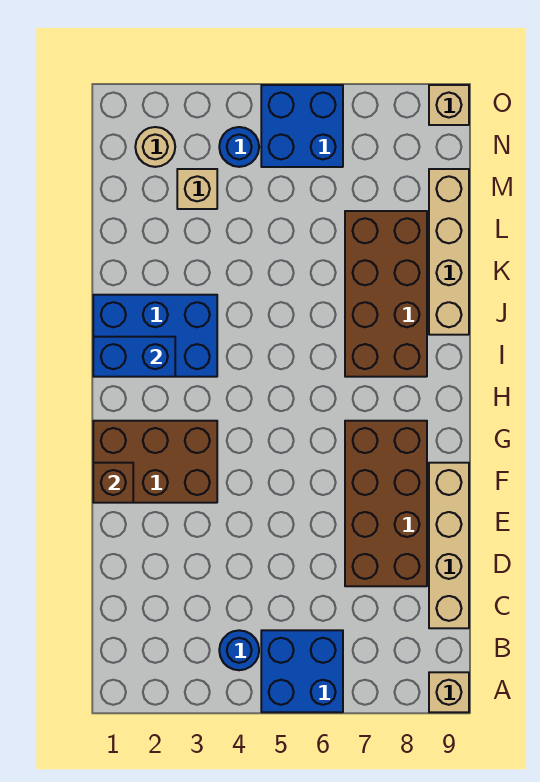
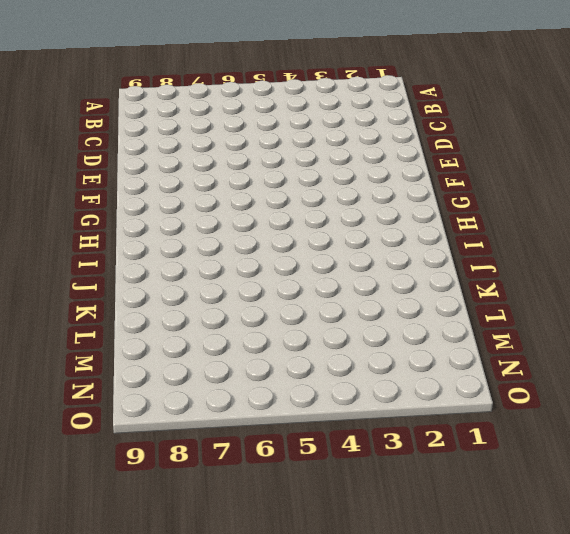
none -> blue 2x2 brick [261,630,343,712]
none -> tan 1x1 brick [429,672,469,712]
none -> blue 1x1 round brick [219,630,259,670]

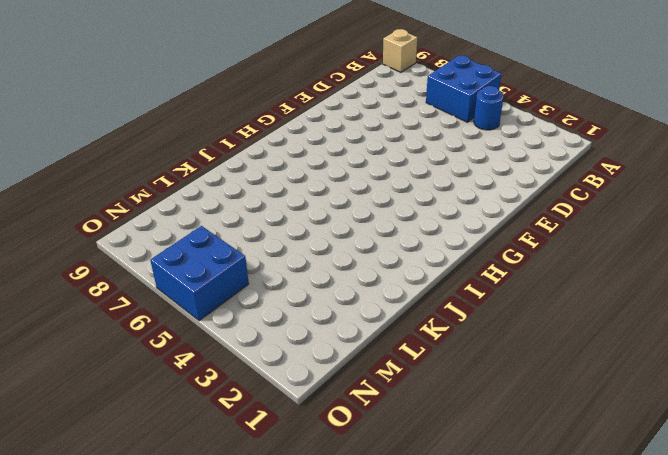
none -> tan 1x4 brick [429,463,469,628]
none -> brown 2x4 brick [345,421,427,586]
none -> brown 2x3 brick [93,421,217,503]

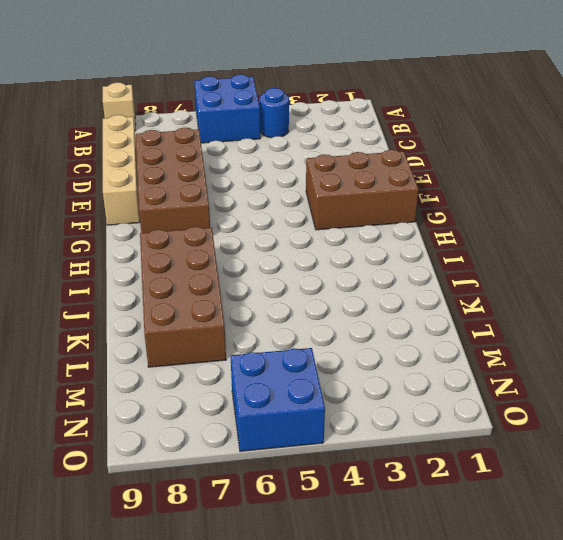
none -> blue 2x3 brick [93,295,217,377]
none -> tan 1x4 brick [429,169,469,335]
none -> tan 1x1 brick [177,169,217,209]

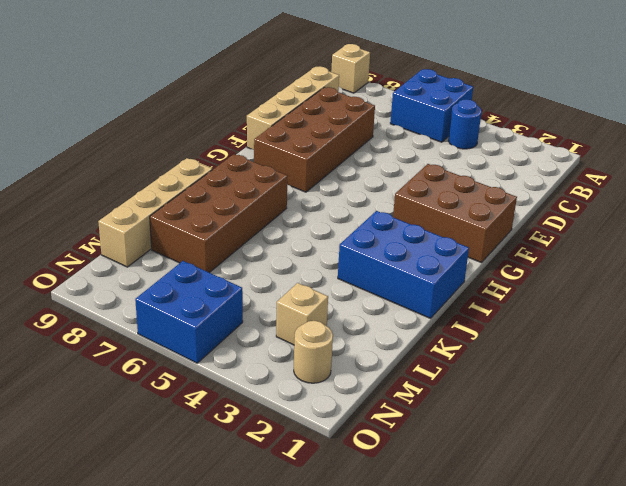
none -> blue 1x1 round brick [219,127,259,167]
none -> tan 1x1 brick [429,85,469,125]
none -> brown 1x1 brick [93,463,133,503]

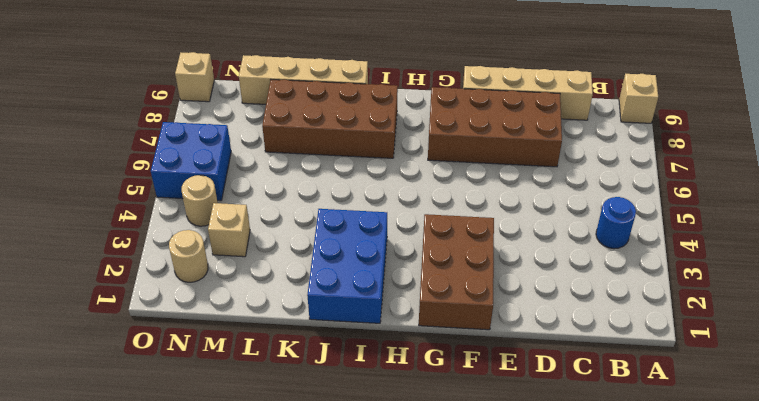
tan 1x1 round brick [182,175,218,226] -> blue 1x1 round brick [219,127,259,167]
none -> blue 2x2 brick [261,630,343,712]
none -> brown 1x1 brick [93,463,133,503]
none -> blue 1x2 brick [93,337,175,377]

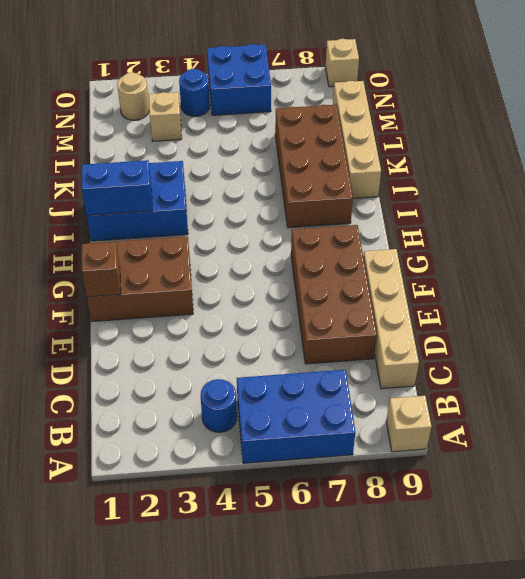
blue 2x3 brick [237,370,355,463] -> blue 2x2 brick [261,630,343,712]

